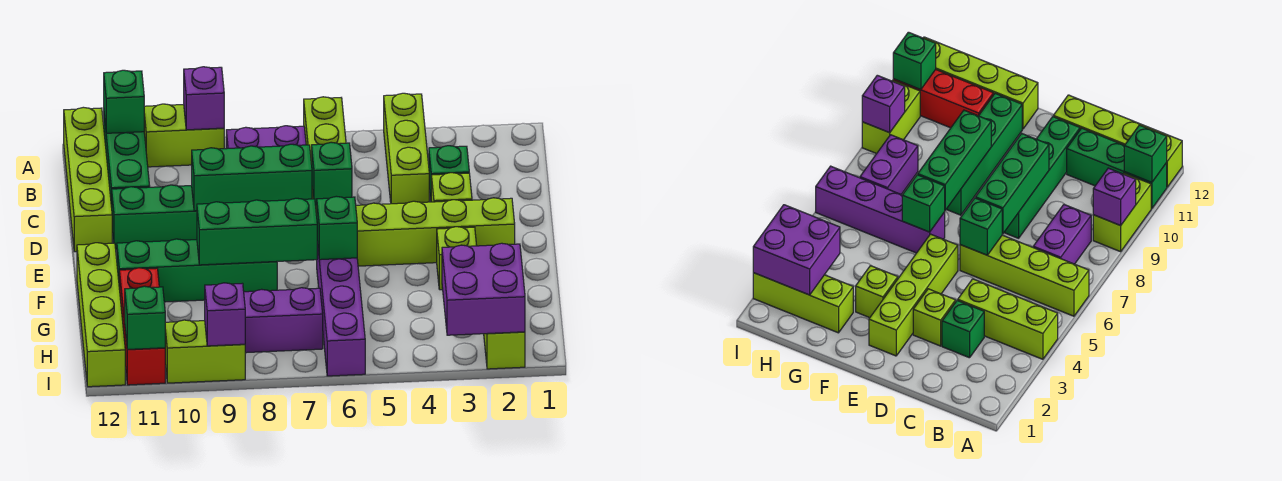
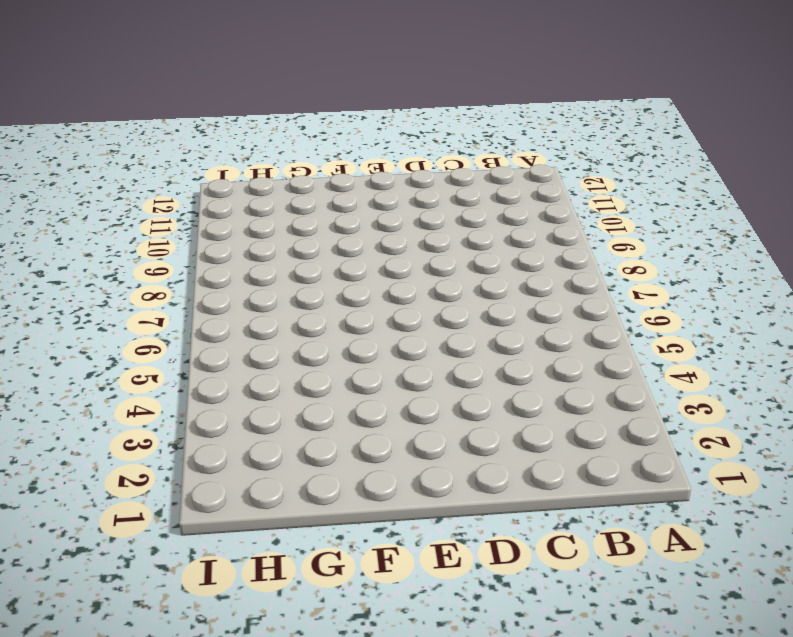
none -> lime 1x3 brick [384,93,429,204]
none -> lime 1x4 brick [304,97,346,215]
none -> lime 1x2 brick [144,104,224,167]

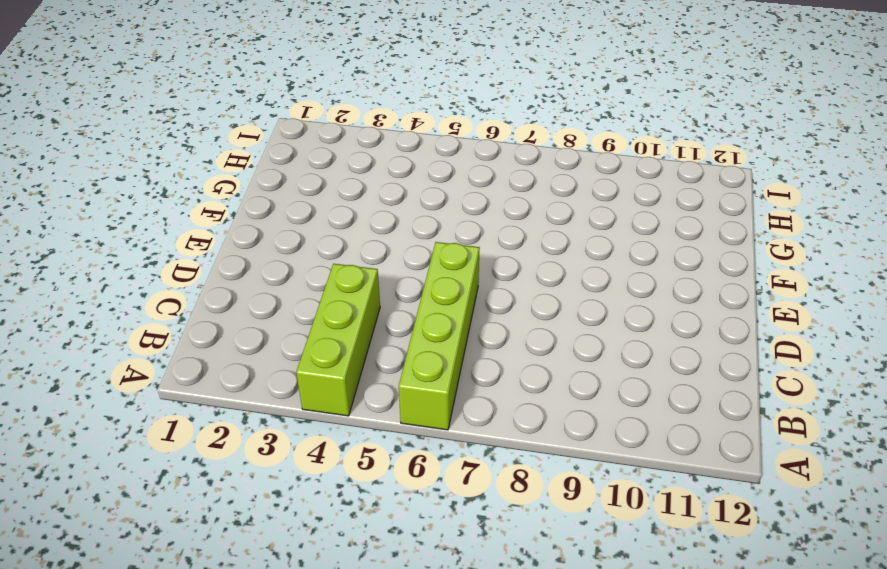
none -> lime 1x2 brick [144,104,224,167]
none -> green 1x3 brick [104,116,150,207]
none -> lime 1x4 brick [64,107,112,252]

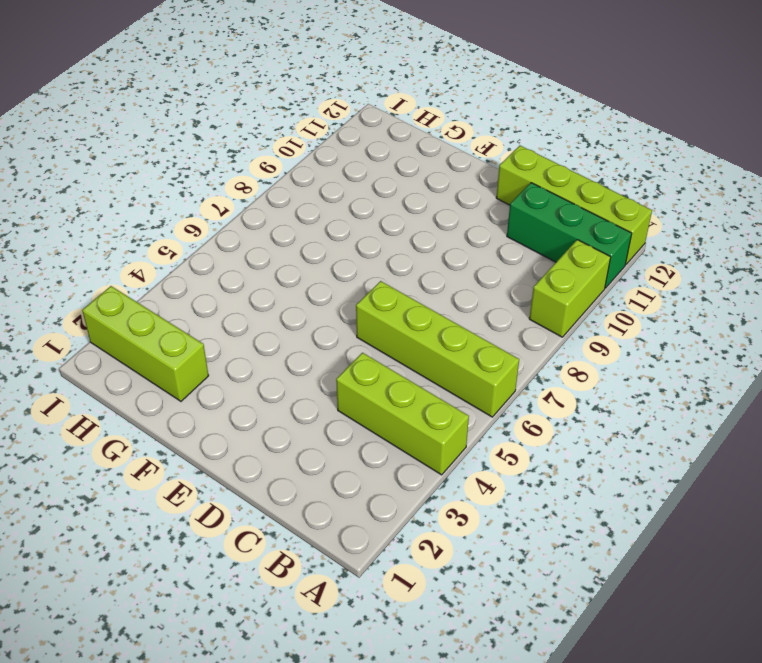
none -> purple 1x2 brick [226,126,306,149]
none -> green 1x1 brick [429,146,469,200]
none -> lime 1x1 brick [431,173,472,202]

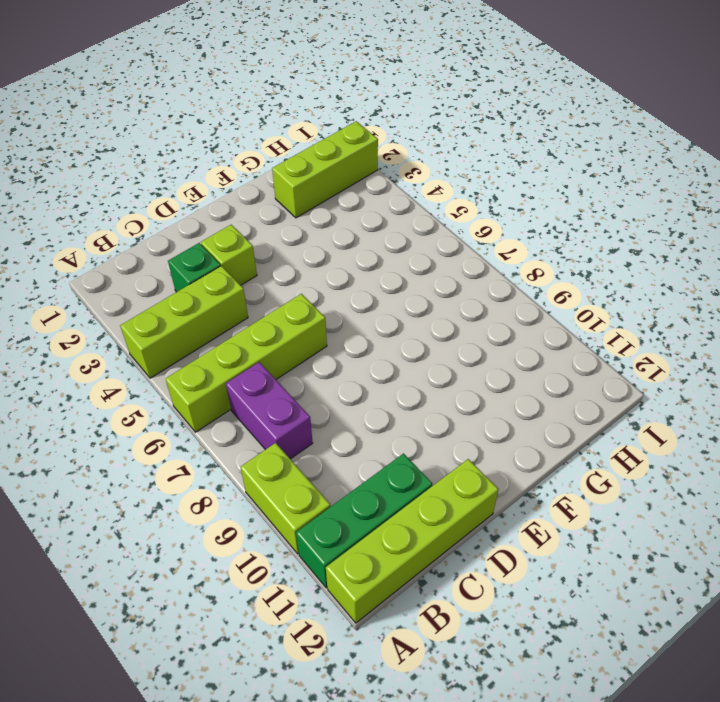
none -> green 1x4 brick [112,185,197,250]
none -> lime 1x4 brick [356,198,515,266]
none -> lime 1x1 brick [437,227,477,290]

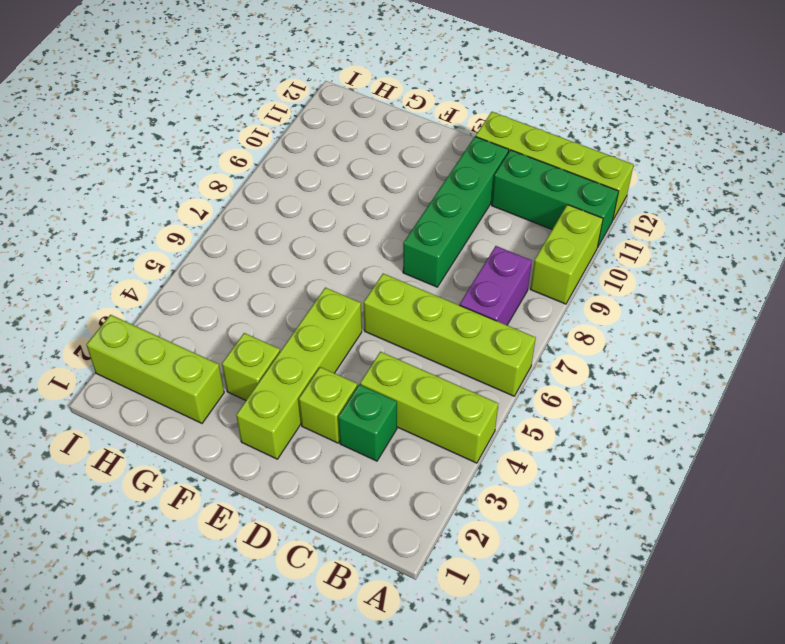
none -> purple 1x4 brick [317,242,365,376]
none -> green 1x4 brick [117,239,277,302]
none -> lime 1x4 brick [77,243,125,387]

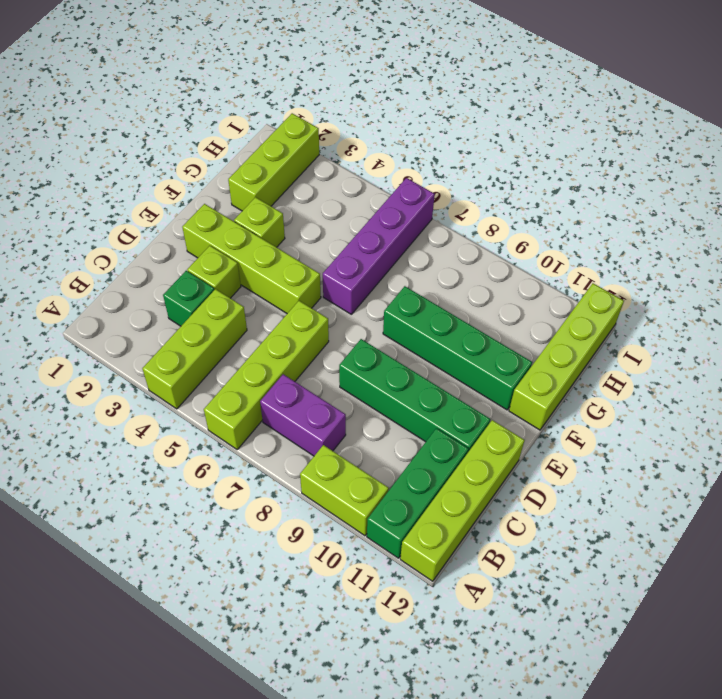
none -> red 1x3 brick [120,268,165,385]
none -> purple 1x2 brick [244,288,323,353]
none -> lime 1x2 brick [165,320,245,383]

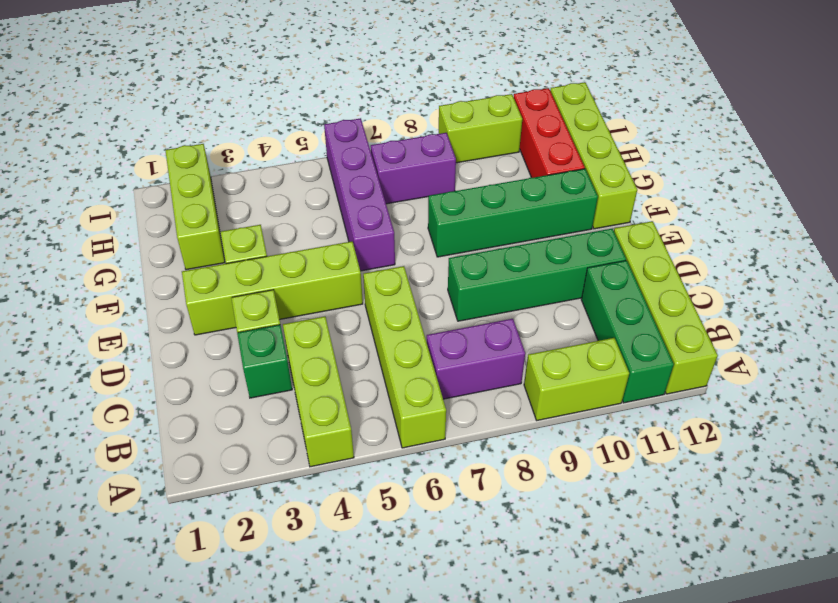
none -> purple 1x1 brick [184,67,224,130]
none -> green 1x1 brick [104,70,144,133]
none -> green 1x1 brick [312,142,352,205]

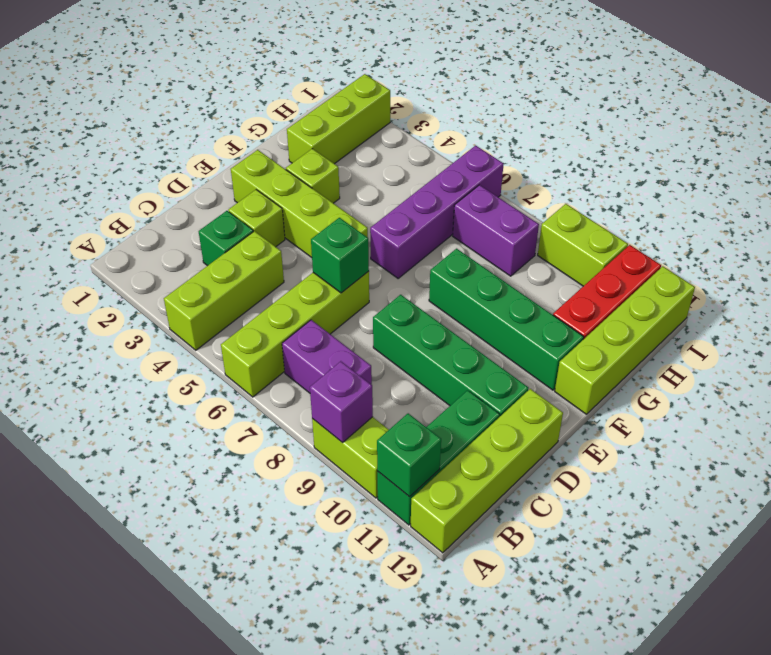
none -> green 1x3 brick [192,144,312,211]
none -> green 1x1 brick [316,196,357,260]
none -> green 1x3 brick [197,198,317,265]

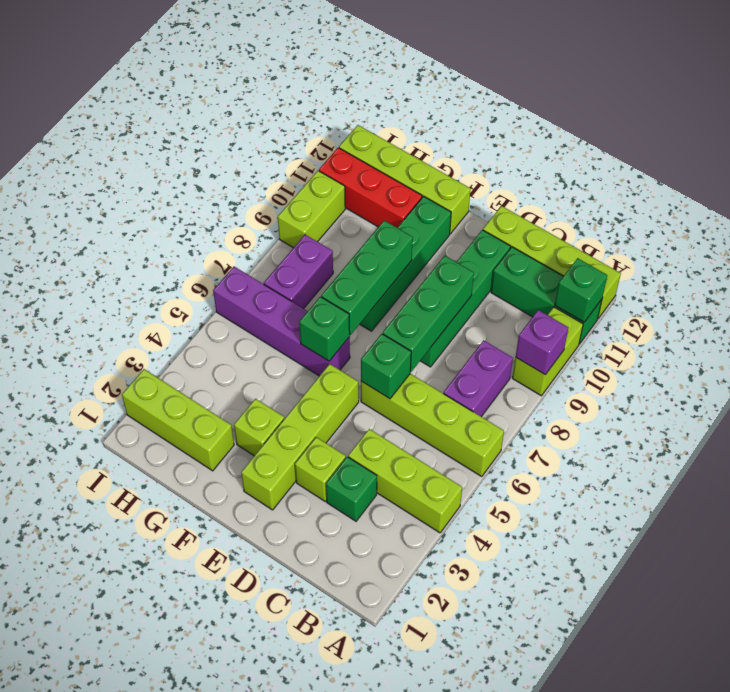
none -> purple 2x2 brick [442,243,525,335]
none -> purple 1x1 brick [205,283,245,346]
none -> green 1x1 brick [125,286,165,350]

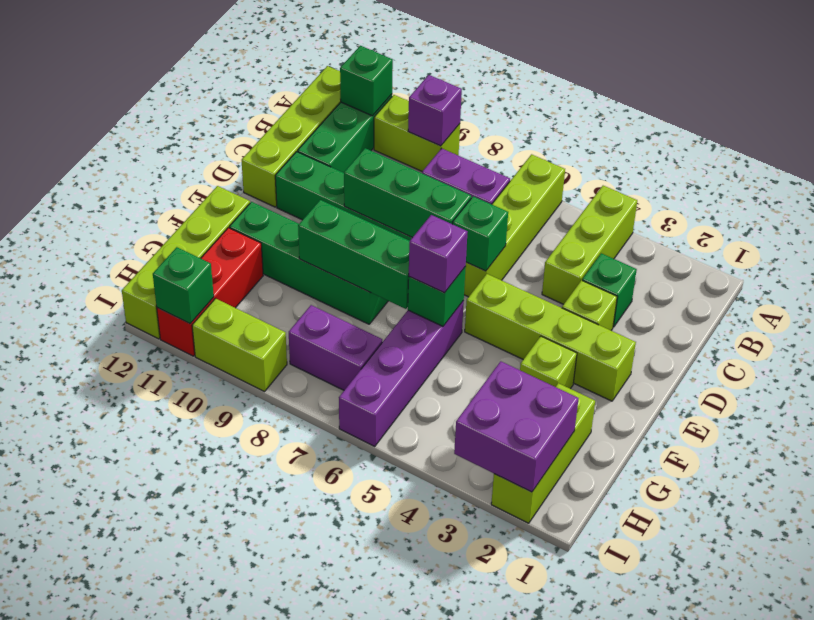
purple 1x1 brick [409,215,468,293] -> purple 1x1 brick moved to [205,283,245,346]

